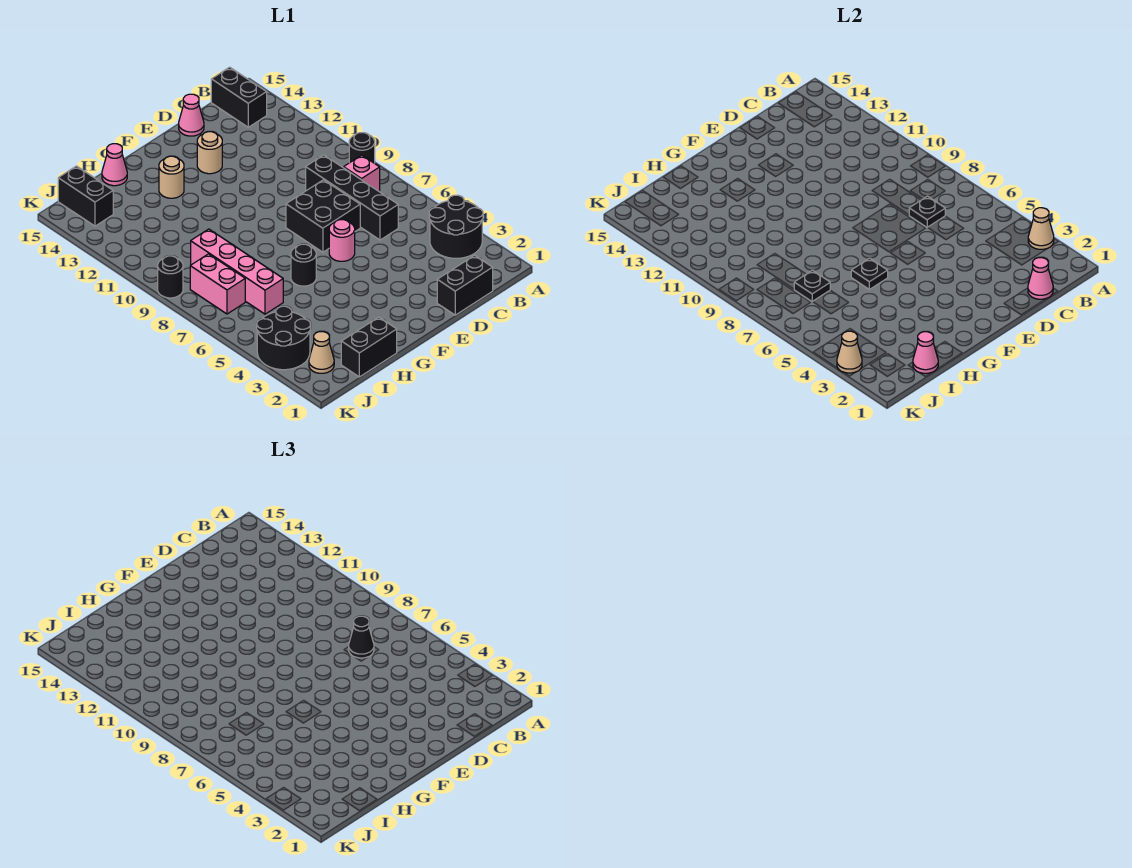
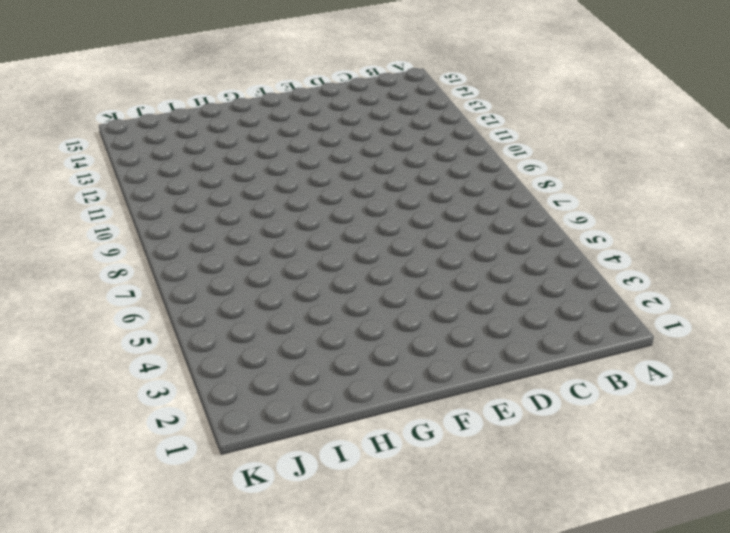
none -> black 2x2 round brick [429,195,483,258]
none -> black 1x1 round brick [349,133,375,163]
none -> pink 1x1 brick [344,155,380,191]

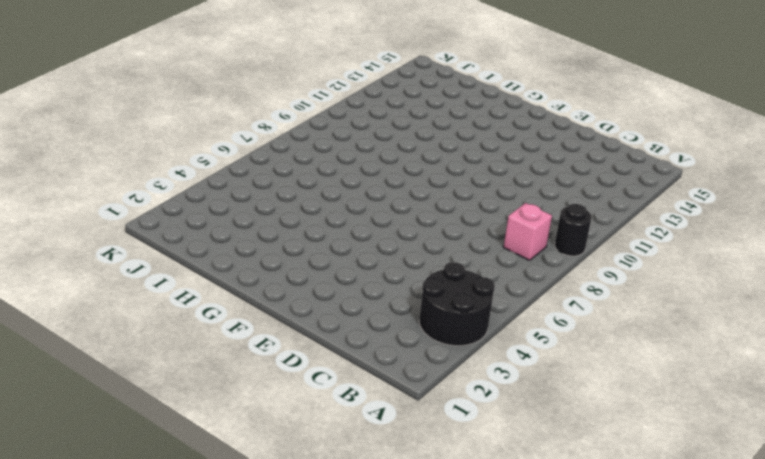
none -> black 1x2 brick [211,67,267,127]
none -> black 1x2 brick [437,255,493,315]
none -> black 1x4 brick [306,155,398,240]

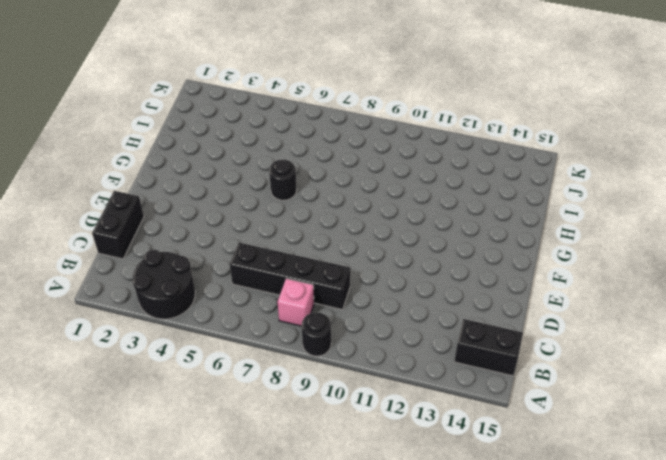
none -> black 2x2 brick [286,180,360,252]
none -> pink 1x1 cone [179,94,204,136]
none -> pink 1x1 round brick [329,220,355,261]

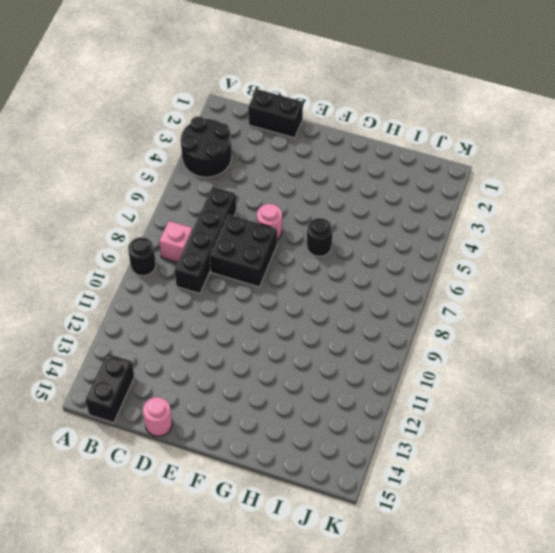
pink 1x1 round brick [143,397,172,436] -> pink 1x1 cone [179,94,204,136]
none -> tan 1x1 round brick [197,132,222,174]
none -> tan 1x1 round brick [159,156,184,198]
none -> black 1x2 brick [341,317,397,377]

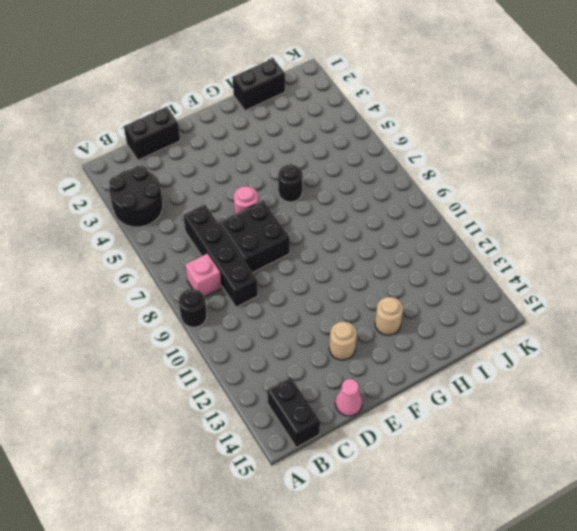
none -> pink 1x1 cone [102,144,127,186]
none -> pink 1x4 brick [191,229,283,314]
none -> tan 1x1 cone [309,332,334,373]

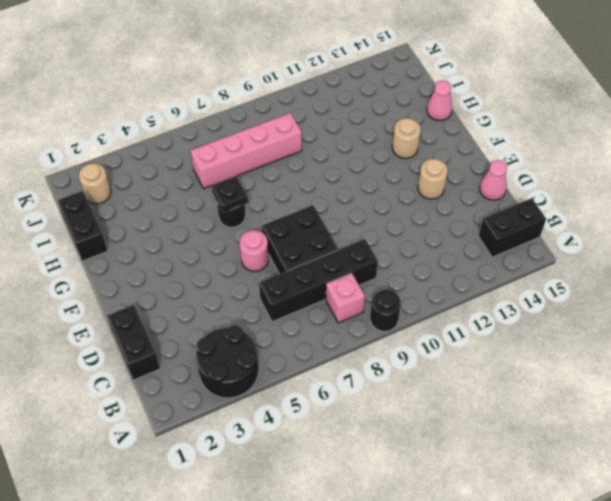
tan 1x1 round brick [79,163,111,204] -> tan 1x1 cone [309,332,334,373]
none -> black 2x2 round brick [257,306,310,370]
none -> pink 1x2 brick [190,254,245,314]
none -> black 1x2 brick [58,166,113,226]

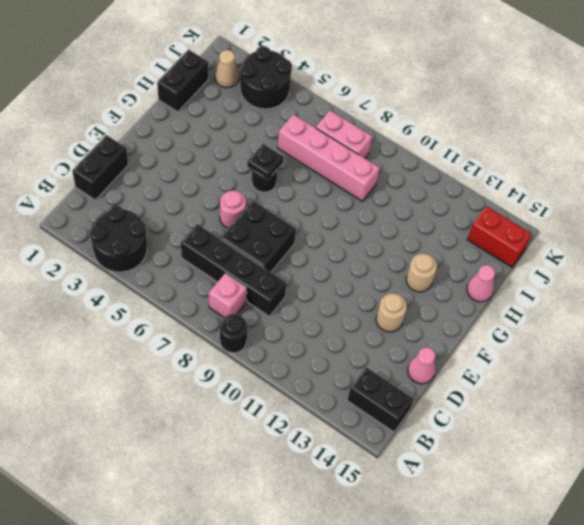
red 1x2 brick [467,206,532,267] -> black 1x2 brick [58,166,113,226]
none -> black 1x1 round brick [158,256,183,298]
none -> tan 1x1 cone [1028,208,1054,249]
none -> pink 1x1 cone [1028,258,1053,299]

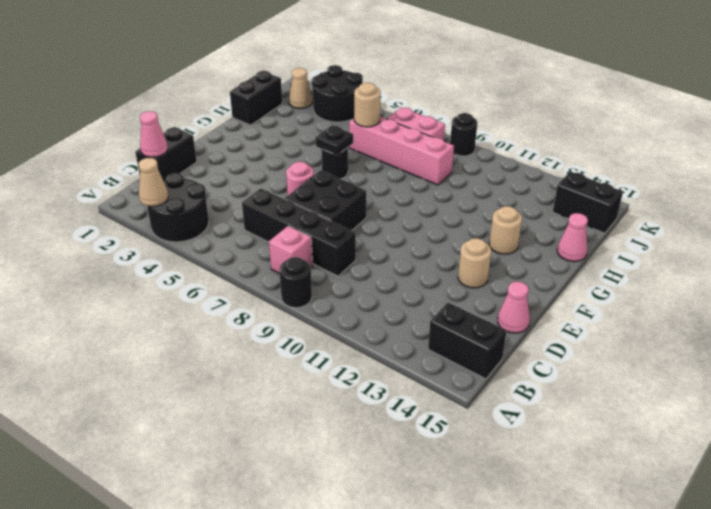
tan 1x1 round brick [354,83,381,127] -> none
none -> black 1x1 plate [909,196,945,227]
none -> pink 1x1 cone [913,332,938,373]
none -> black 1x1 plate [794,270,830,302]

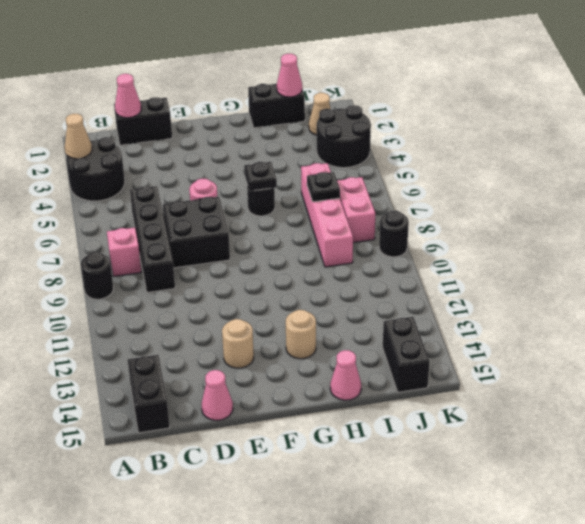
none -> black 1x1 plate [909,196,945,227]
none -> tan 1x1 cone [837,331,862,373]
none -> black 1x1 cone [349,616,374,658]

